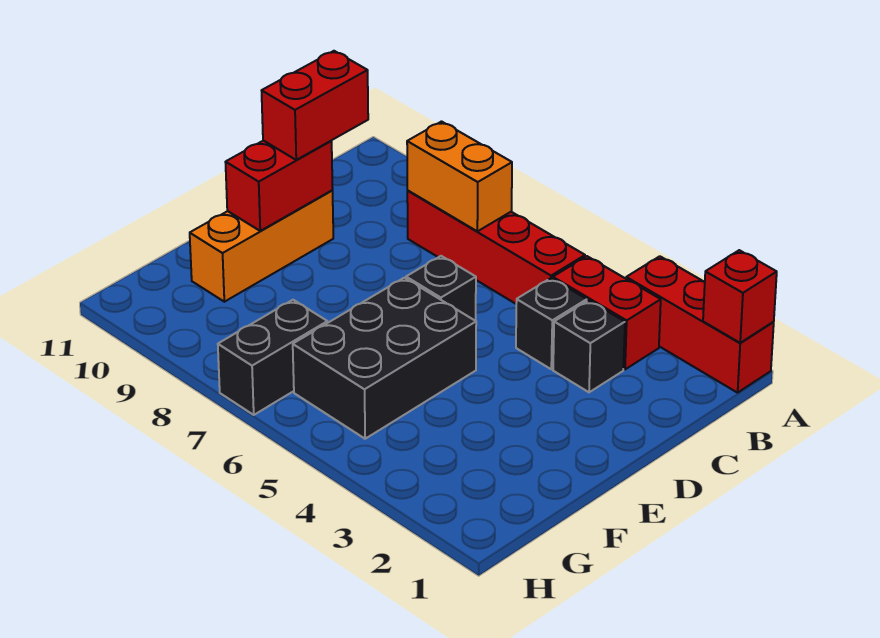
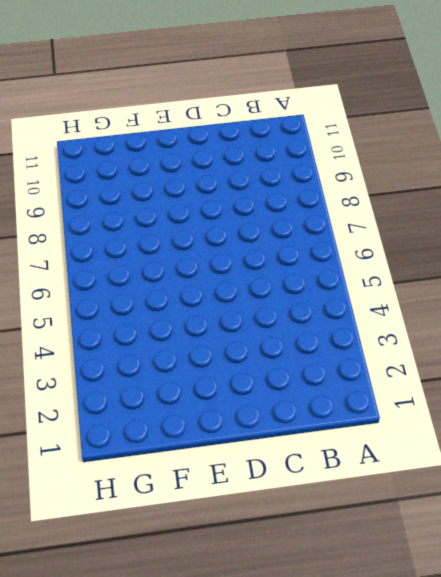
none -> red 1x3 brick [626,256,774,393]
none -> red 1x2 brick [553,256,661,369]
none -> red 1x4 brick [407,191,585,304]

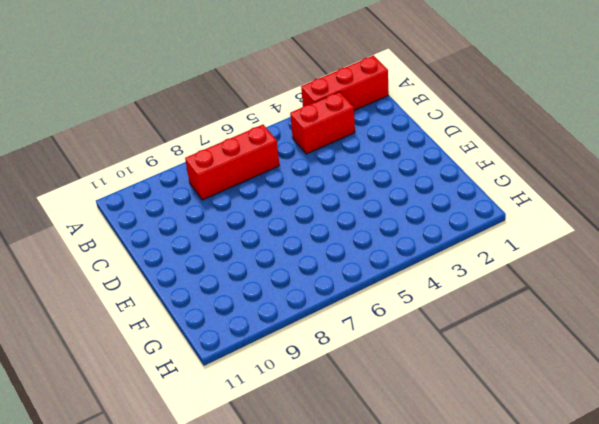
red 1x3 brick [185,125,280,200] -> red 1x4 brick [407,191,585,304]
none -> black 1x1 brick [553,300,625,392]
none -> black 1x1 brick [516,278,587,369]
none -> black 1x1 brick [406,256,476,321]

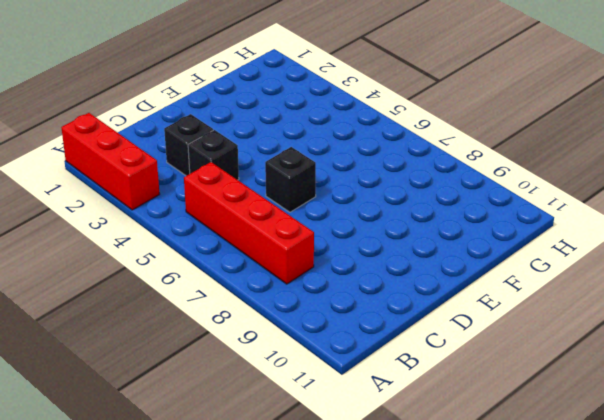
none -> red 1x2 brick [553,256,661,369]
none -> orange 1x3 brick [190,191,333,302]
none -> black 2x3 brick [293,278,476,439]

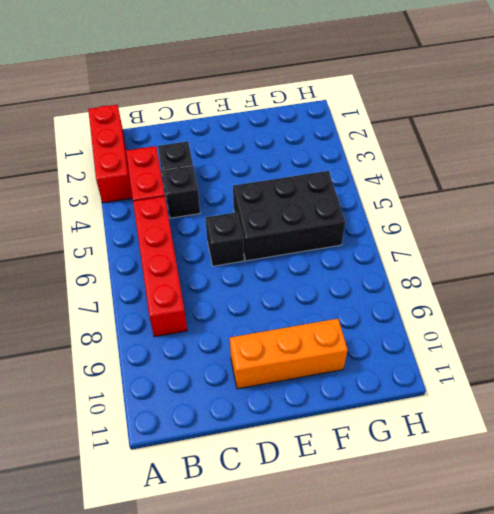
none -> black 1x2 brick [218,300,327,415]
none -> red 1x1 brick [703,250,777,343]
none -> orange 1x2 brick [407,122,512,231]

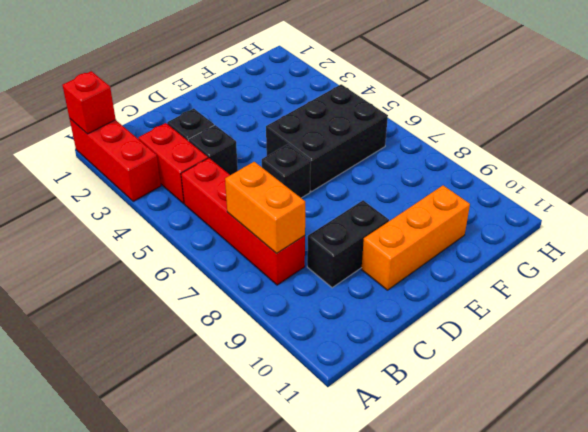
black 1x2 brick [307,200,389,288] -> black 1x2 brick moved to [218,300,327,415]
none -> red 1x2 brick [225,141,333,231]
none -> red 1x2 brick [262,51,368,160]

